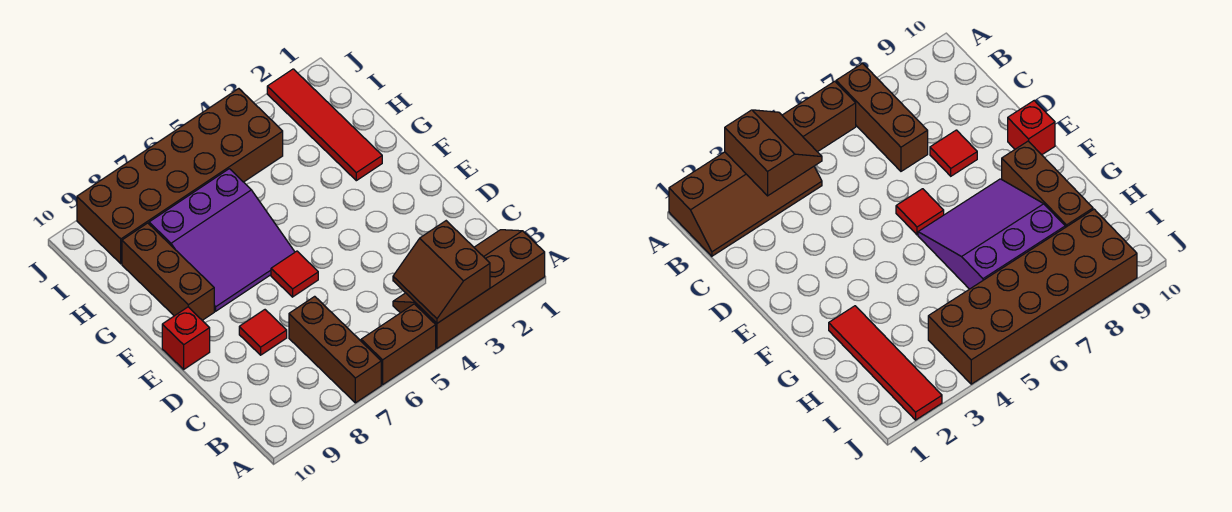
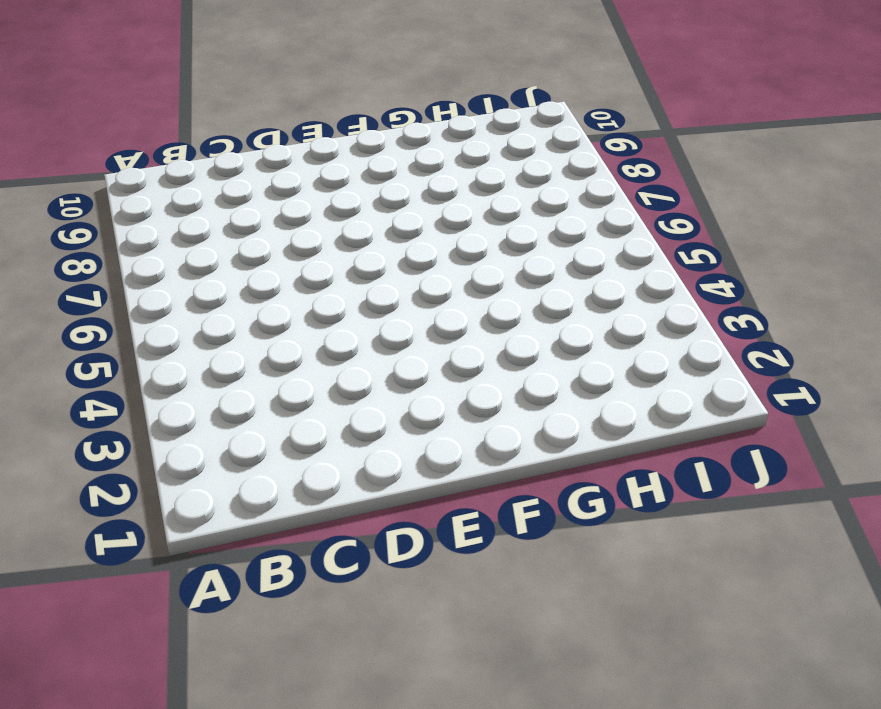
none -> brown 2x4 slope [393,230,545,348]
none -> brown 1x2 brick [361,304,436,385]

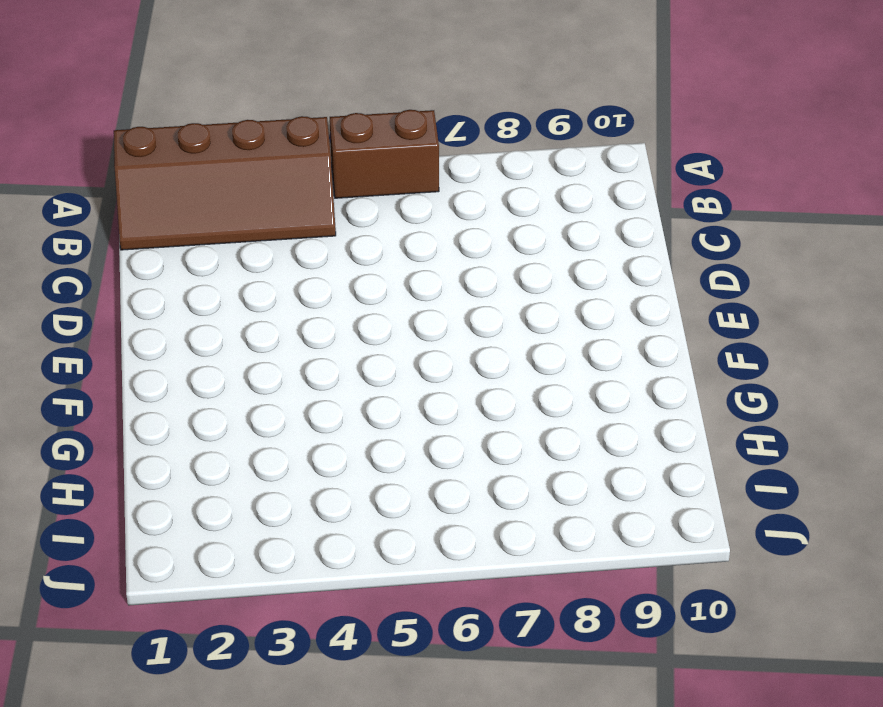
none -> brown 1x3 brick [289,296,381,403]
none -> red 1x1 tile [239,310,287,355]

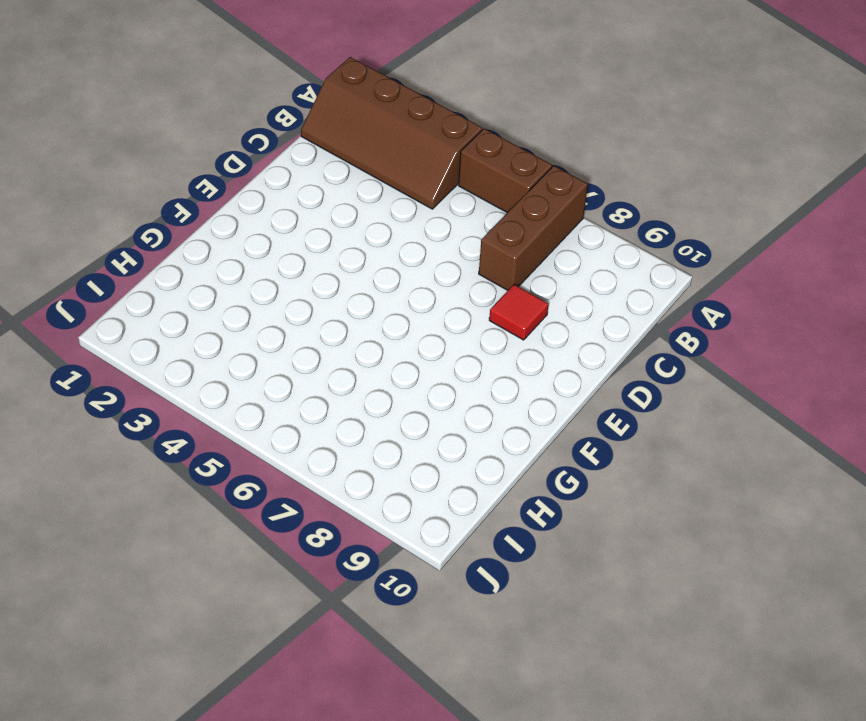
none -> red 1x1 tile [271,251,318,297]
none -> red 1x1 brick [162,307,210,369]

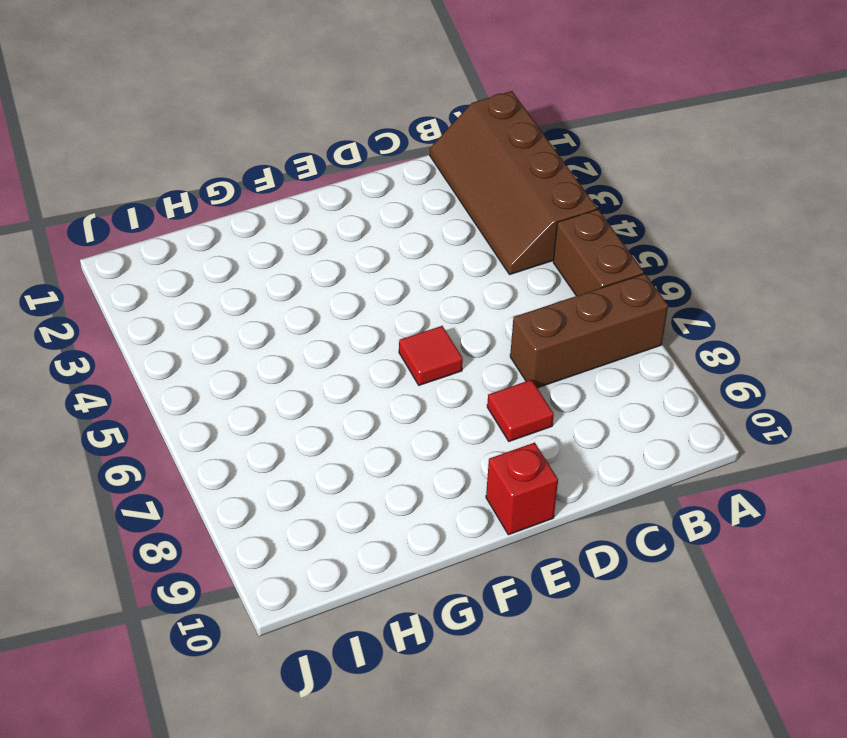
none -> purple 3x3 slope [149,169,295,311]
none -> brown 1x3 brick [122,223,214,320]

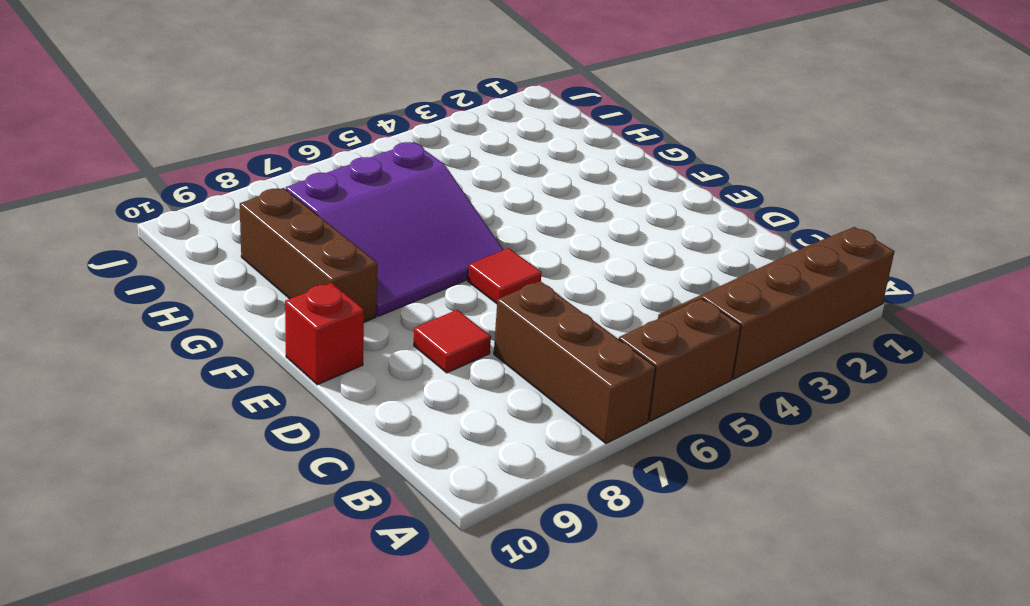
none -> red 1x4 tile [267,69,382,181]
none -> brown 2x6 brick [77,89,283,264]

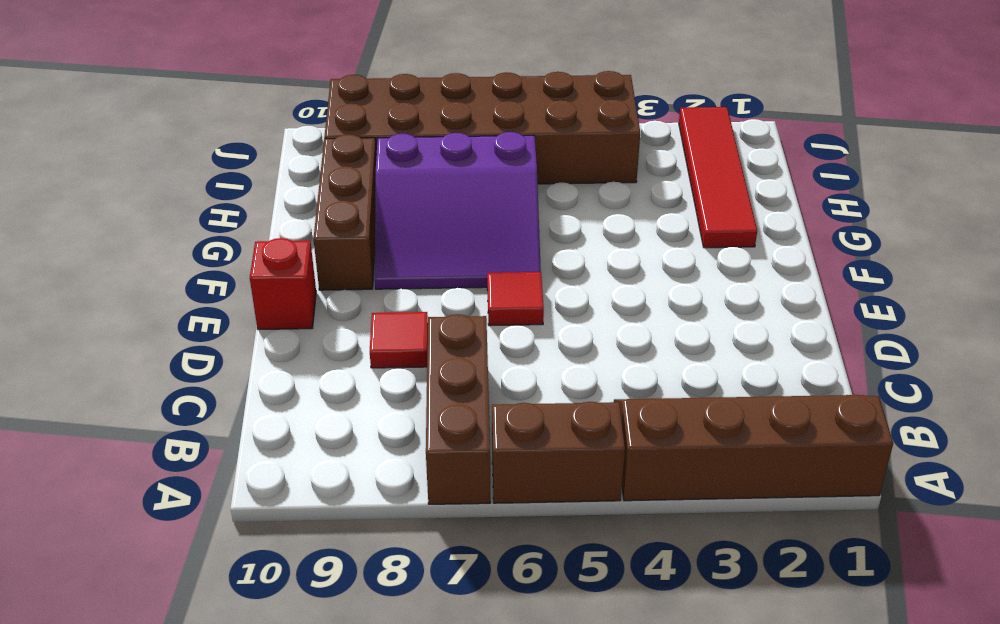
none -> brown 2x2 slope [393,221,490,323]

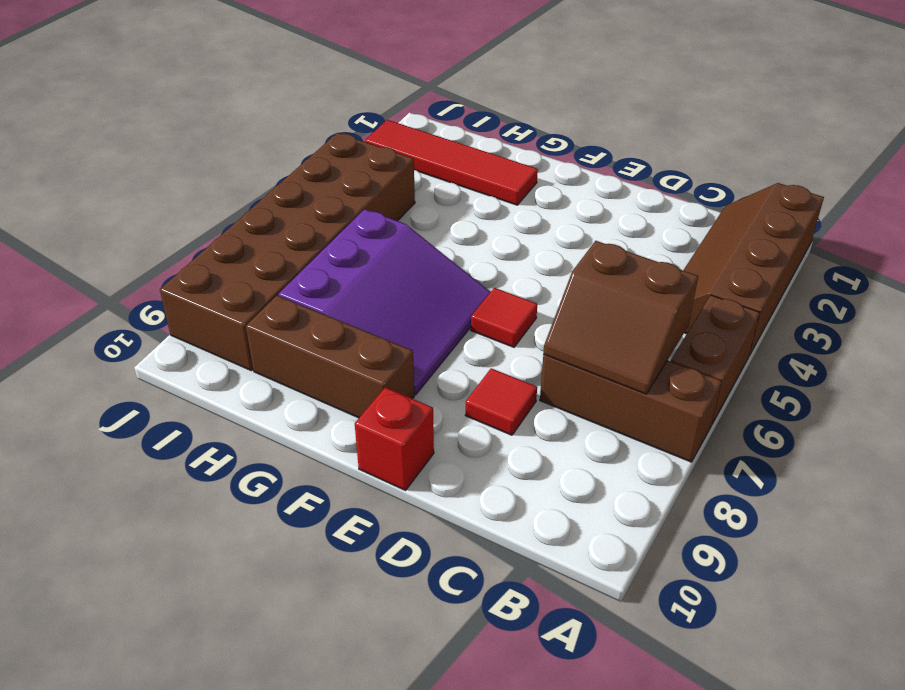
brown 2x2 slope [543,241,698,394] -> brown 2x2 slope moved to [393,221,490,323]

